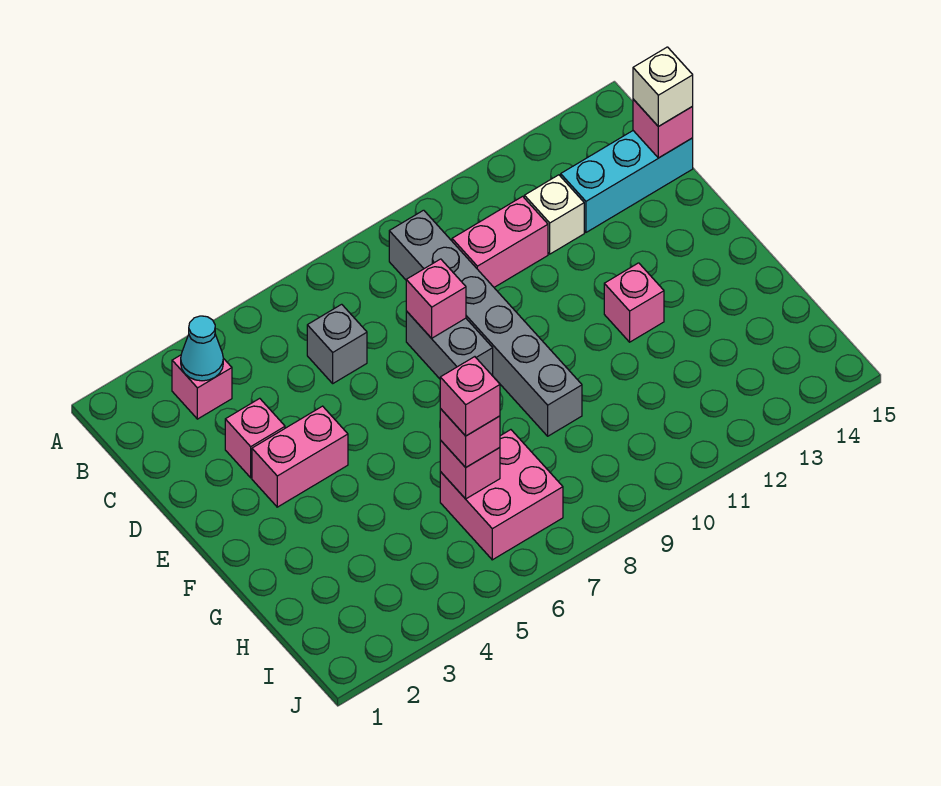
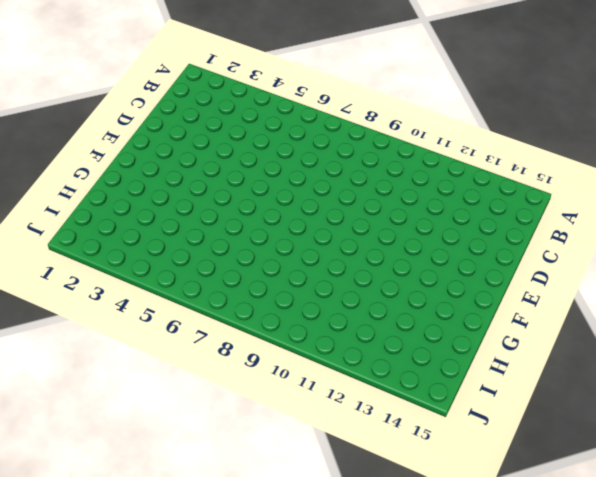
none -> pink 1x1 brick [172,355,232,419]
none -> grey 1x6 brick [389,210,582,436]
none -> grey 1x1 brick [307,304,367,383]

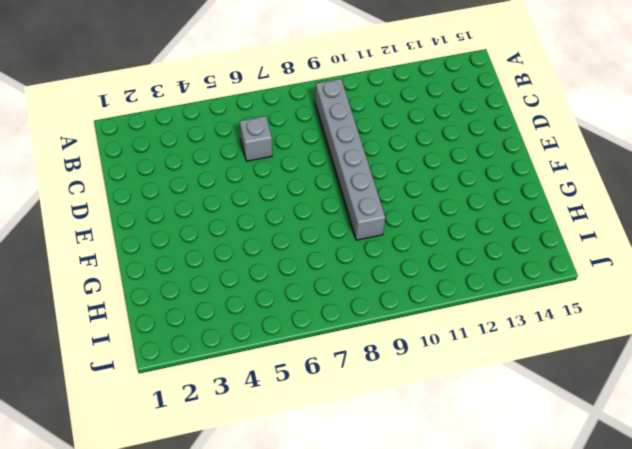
none -> pink 1x1 brick [172,355,232,419]
none -> pink 1x2 brick [452,196,548,287]
none -> white 1x1 brick [524,175,584,254]

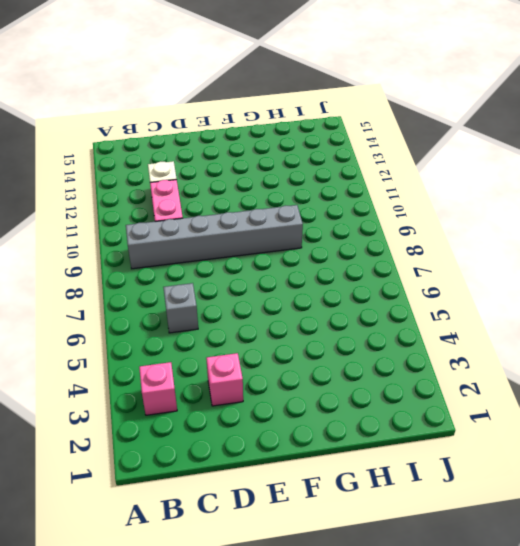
none -> cyan 1x3 brick [561,131,693,232]
none -> grey 1x2 brick [406,311,493,379]
none -> pink 1x2 brick [252,406,348,507]

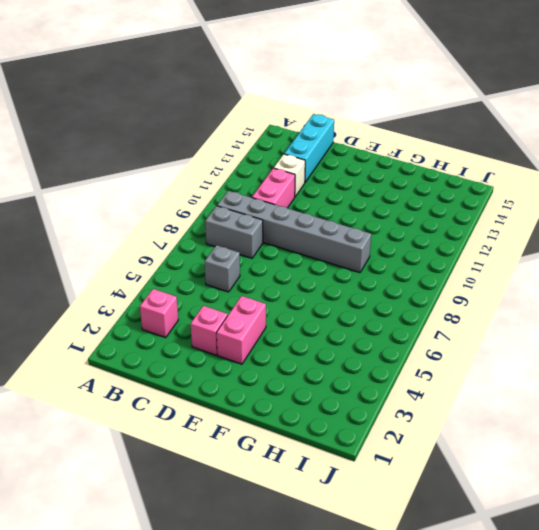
grey 1x2 brick [205,206,263,258] -> grey 1x2 brick moved to [406,311,493,379]
none -> pink 1x1 brick [604,263,664,342]
none -> pink 2x2 brick [440,430,563,560]
none -> cyan 1x1 cone [181,316,223,381]

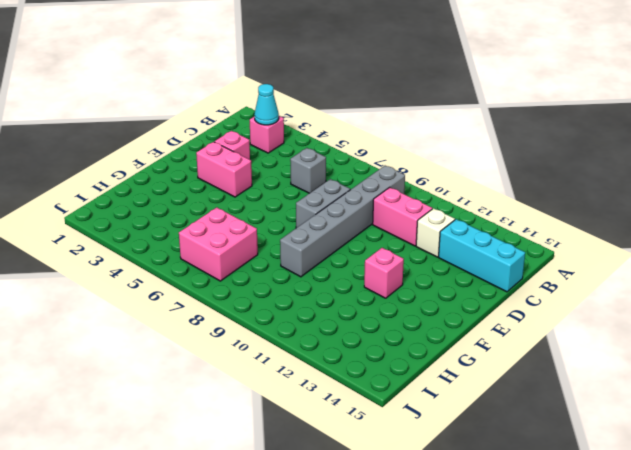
none -> pink 1x1 brick [633,99,693,158]
none -> pink 1x1 brick [406,259,466,338]
none -> pink 1x1 brick [440,440,500,499]

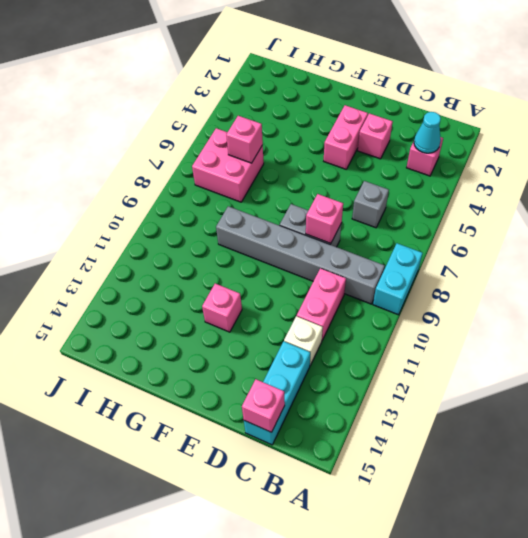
cyan 1x2 brick [373,243,423,315] -> none
none -> white 1x1 brick [633,47,693,126]
none -> pink 1x1 brick [440,409,500,467]
none -> pink 1x1 brick [440,357,500,436]

